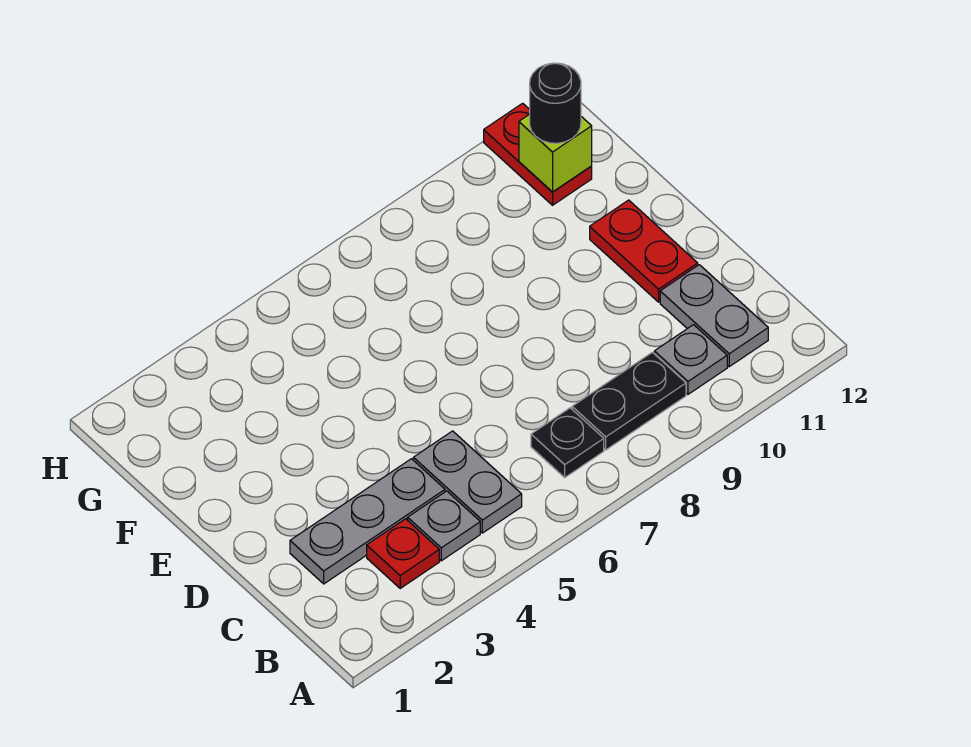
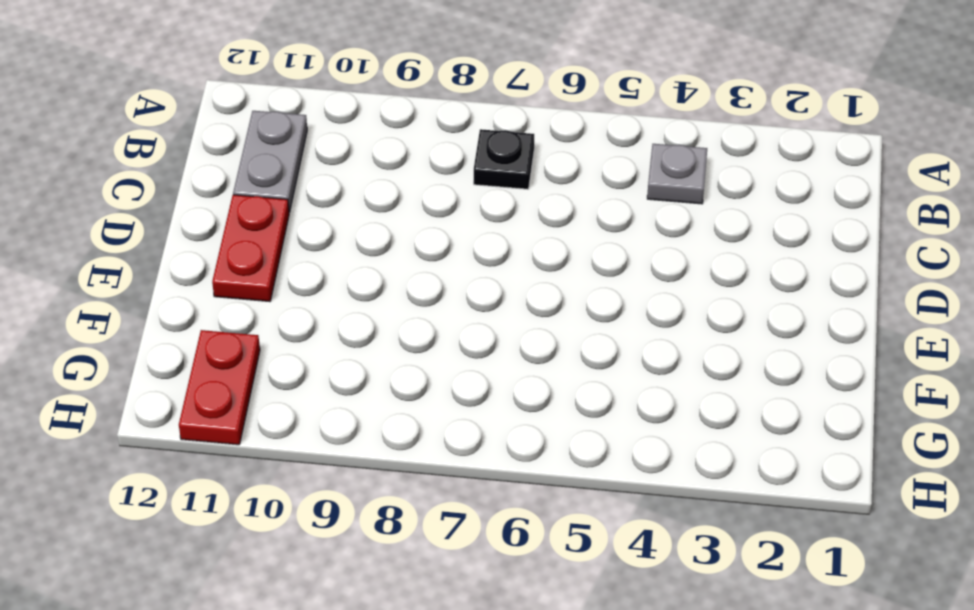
none -> red 1x1 plate [367,519,439,588]
none -> grey 1x2 plate [413,431,522,533]
none -> black 1x2 plate [572,352,686,450]

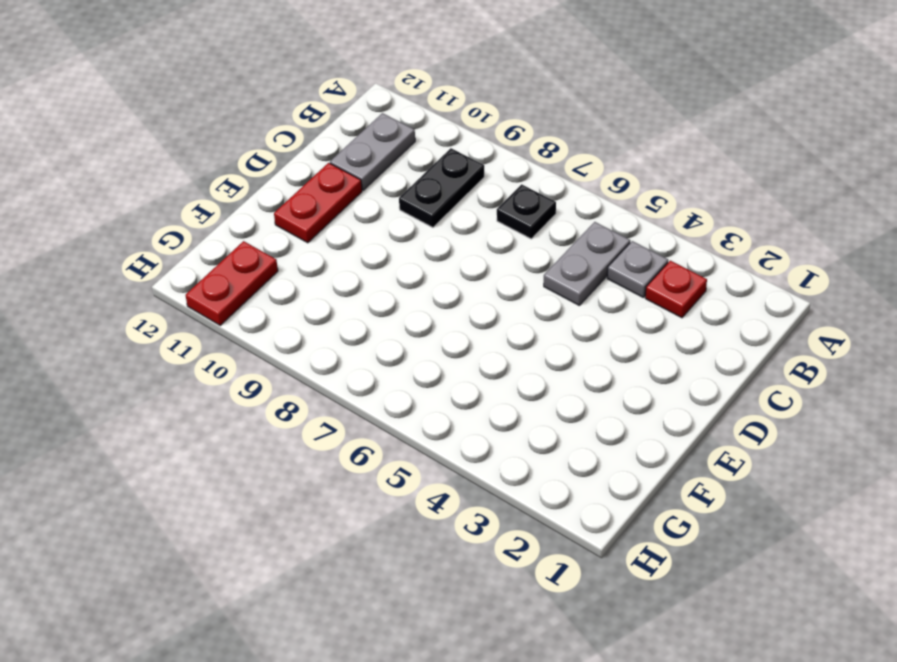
black 1x2 plate [399,148,484,227] -> black 1x2 plate turned to [572,352,686,450]
none -> grey 1x1 plate [654,325,727,394]
none -> grey 1x3 plate [290,459,445,584]
none -> lime 1x1 brick [519,114,592,192]

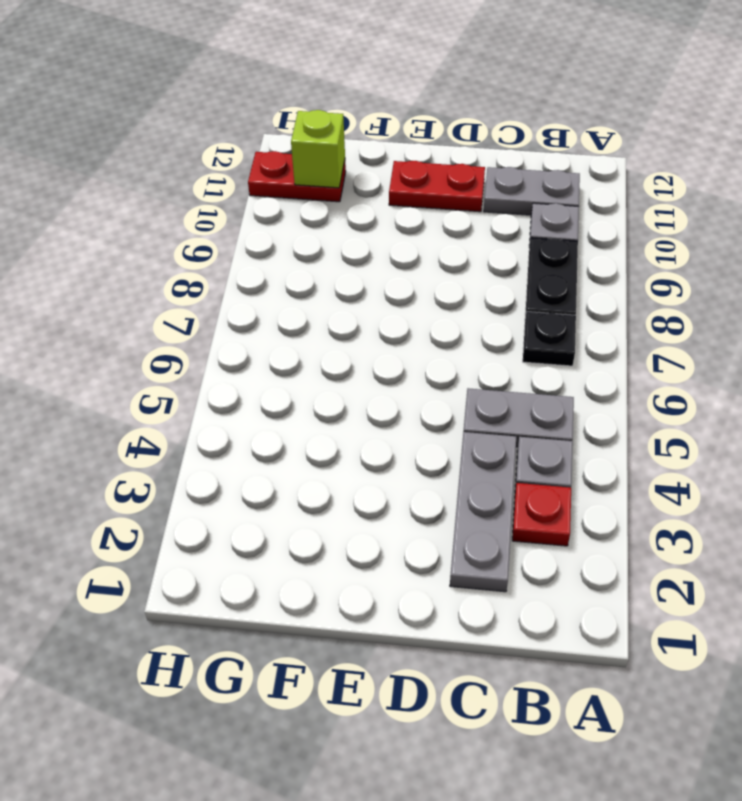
none -> black 1x1 round brick [530,63,581,143]

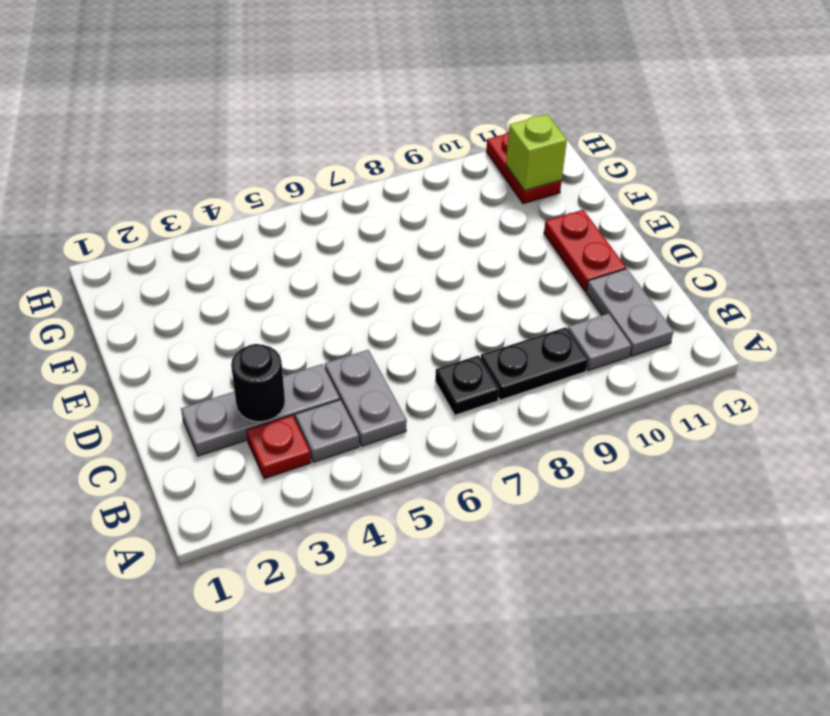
black 1x1 round brick [231,344,285,422] -> black 1x1 round brick moved to [530,63,581,143]

